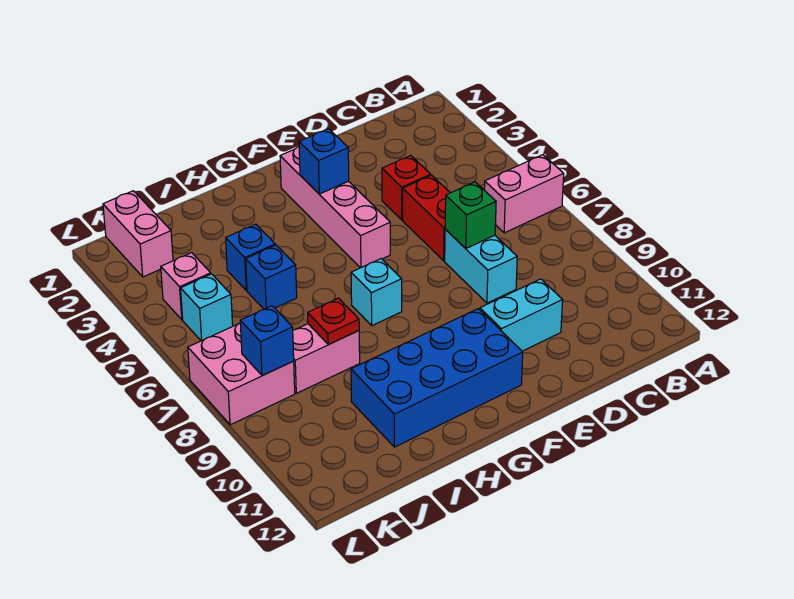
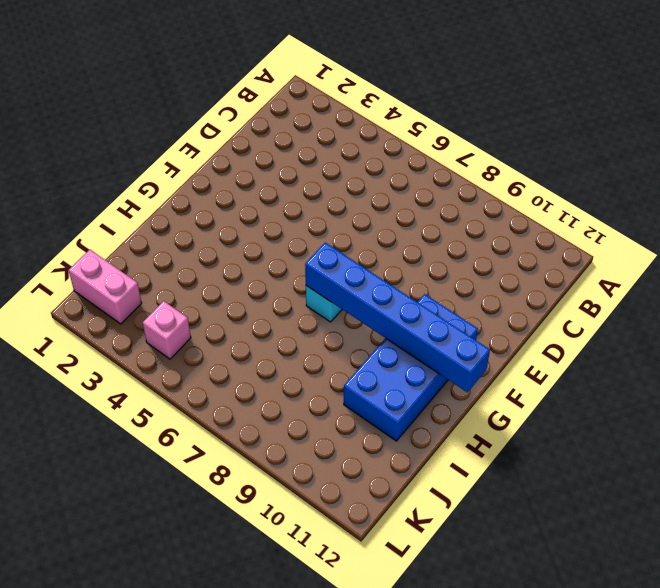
blue 1x6 brick [305,242,490,392] -> none
none -> pink 1x2 brick [484,155,564,233]
none -> red 1x1 brick [382,155,431,220]
none -> red 1x2 brick [403,175,450,261]

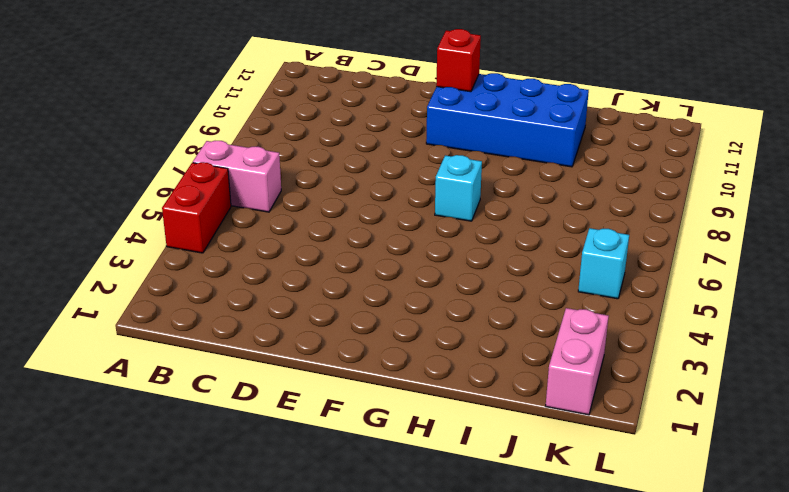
red 1x2 brick [162,162,231,253] -> red 1x2 brick moved to [403,175,450,261]
red 1x1 brick [436,29,481,92] -> red 1x1 brick moved to [382,155,431,220]
none -> cyan 1x2 brick [445,229,517,303]
none -> cyan 1x2 brick [480,279,563,351]
none -> pink 1x4 brick [280,147,390,268]

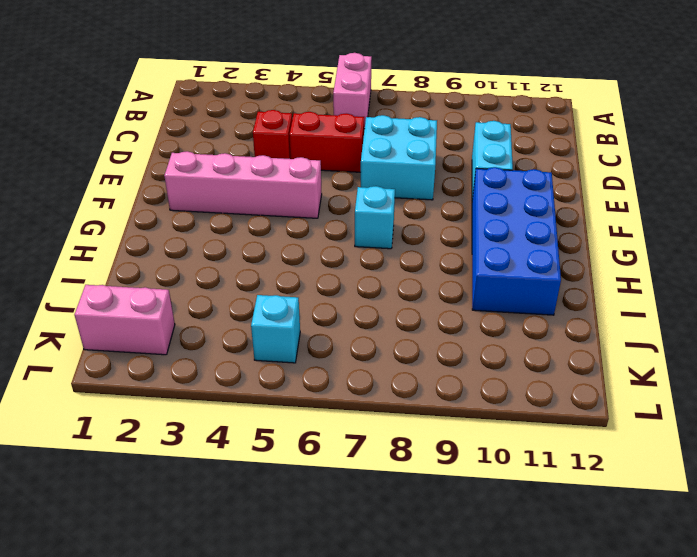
cyan 2x2 brick [361,115,437,200] -> cyan 1x2 brick [445,229,517,303]
none -> blue 1x1 brick [226,224,275,291]
none -> blue 1x1 brick [246,245,297,309]
none -> pink 1x2 brick [293,324,360,393]

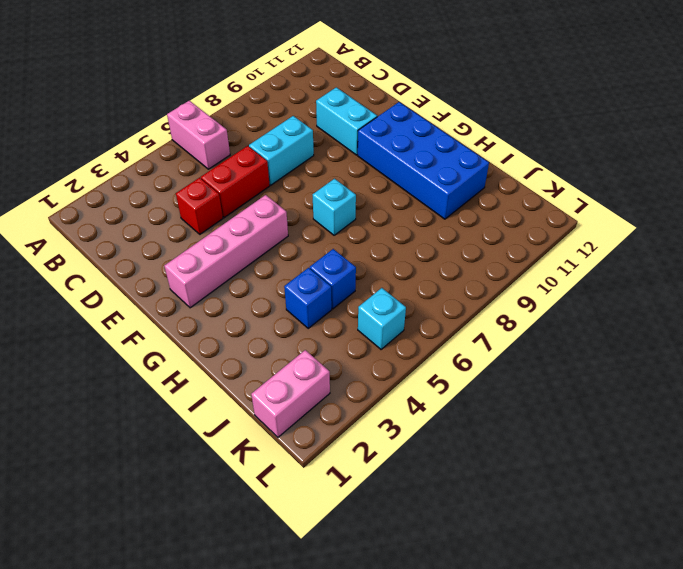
none -> pink 1x2 brick [293,324,360,393]
none -> pink 1x1 brick [161,253,211,320]
none -> pink 2x2 brick [188,323,295,425]

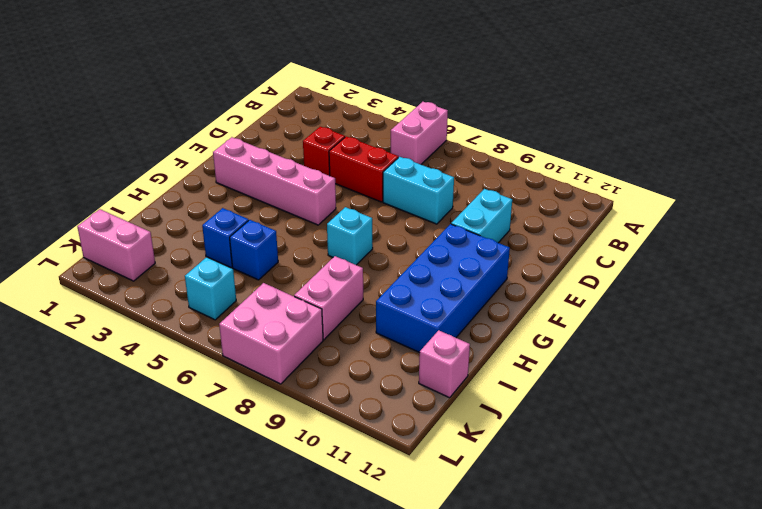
pink 1x1 brick [419,330,470,398] -> pink 1x1 brick moved to [161,253,211,320]
none -> green 1x1 brick [445,182,496,248]
none -> blue 1x1 brick [299,129,349,194]
none -> red 1x1 plate [308,298,359,345]

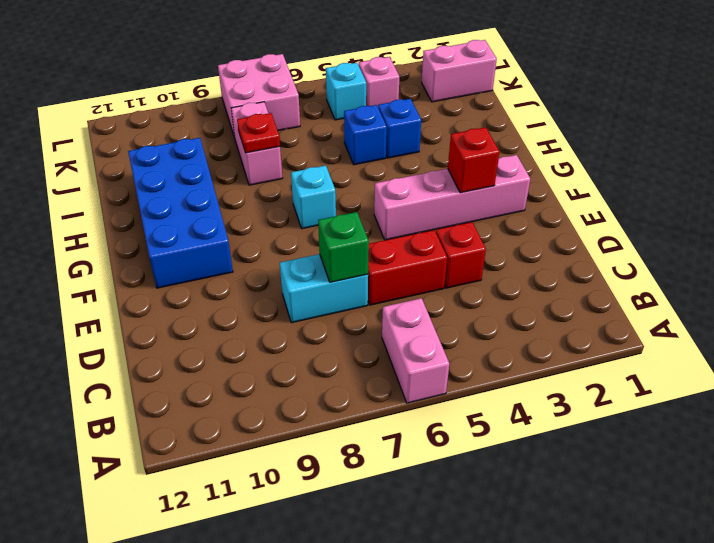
red 1x1 brick [448,127,499,193] -> blue 1x1 brick [299,129,349,194]
none -> cyan 1x2 brick [480,279,563,351]
none -> blue 1x1 brick [240,306,294,376]

